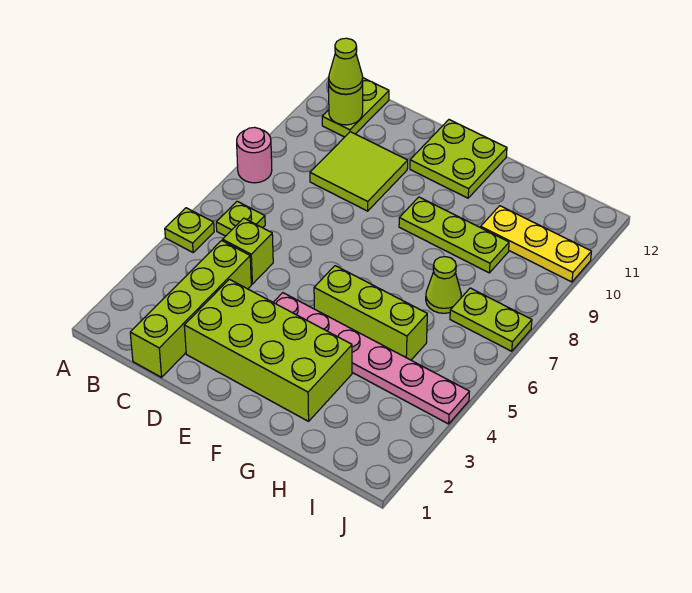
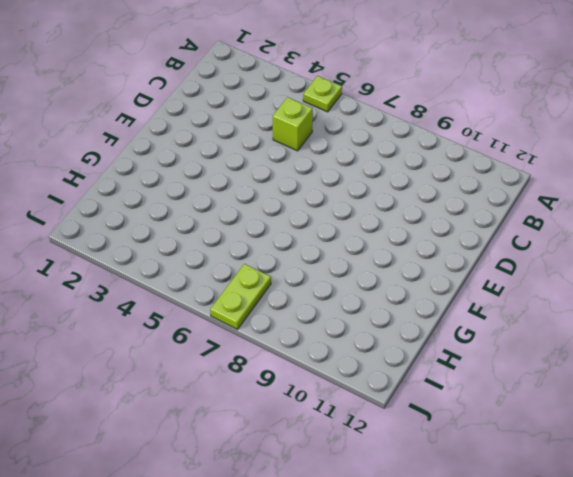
none -> pink 1x1 round brick [237,127,272,183]
none -> lime 1x1 plate [216,201,265,236]
none -> lime 1x2 plate [322,78,389,137]

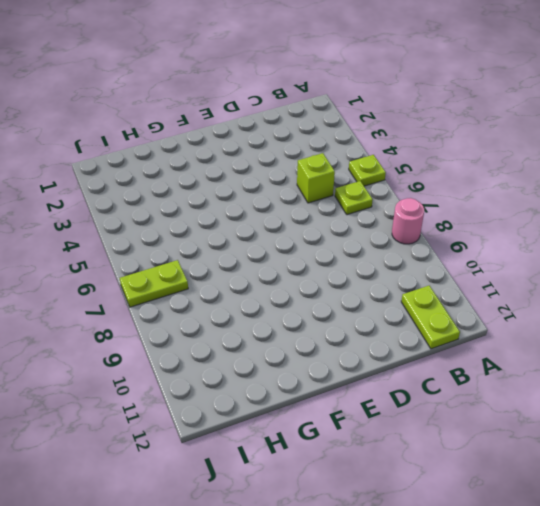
none -> lime 1x4 brick [130,241,251,377]
none -> lime 2x2 tile [310,132,408,211]
none -> lime 2x4 brick [184,279,352,421]

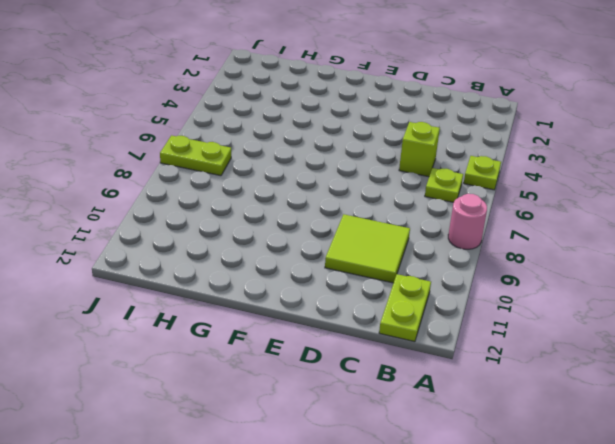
none -> lime 1x4 brick [130,241,251,377]
none -> lime 2x4 brick [184,279,352,421]
none -> pink 1x6 plate [273,293,469,424]

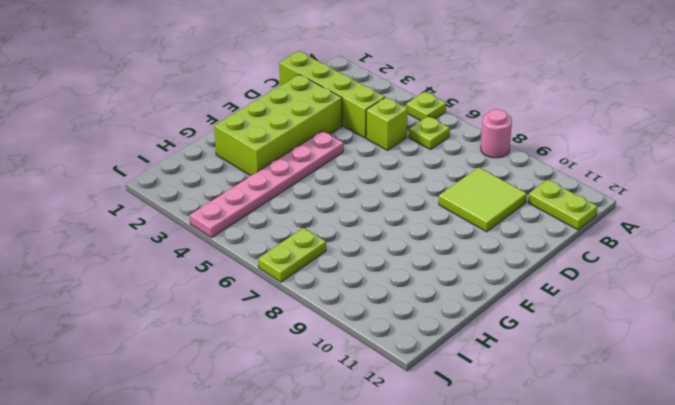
none -> lime 2x2 plate [410,120,507,198]
none -> lime 1x3 brick [314,266,427,360]
none -> lime 1x3 plate [399,197,509,273]

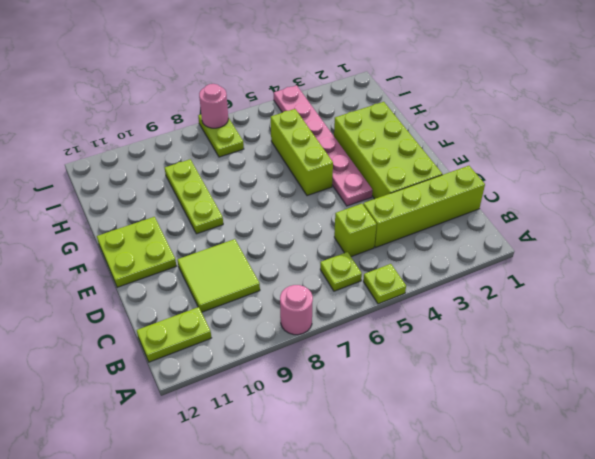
pink 1x1 round brick [199,84,228,128] -> none
none -> lime 1x1 cone [426,257,461,313]
none -> yellow 1x3 plate [481,206,591,282]
none -> lime 1x1 round brick [329,84,363,125]

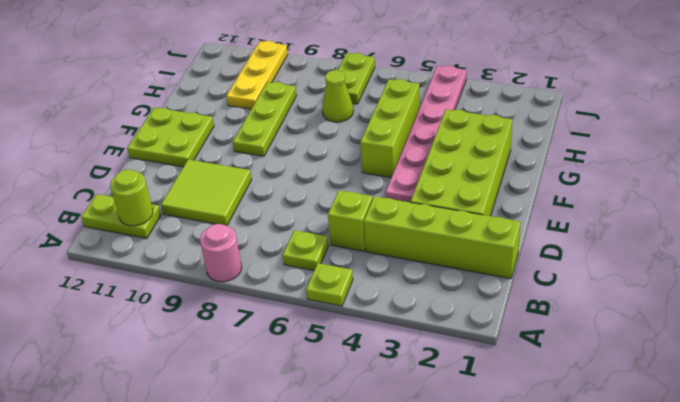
none -> lime 1x1 cone [329,38,363,94]

